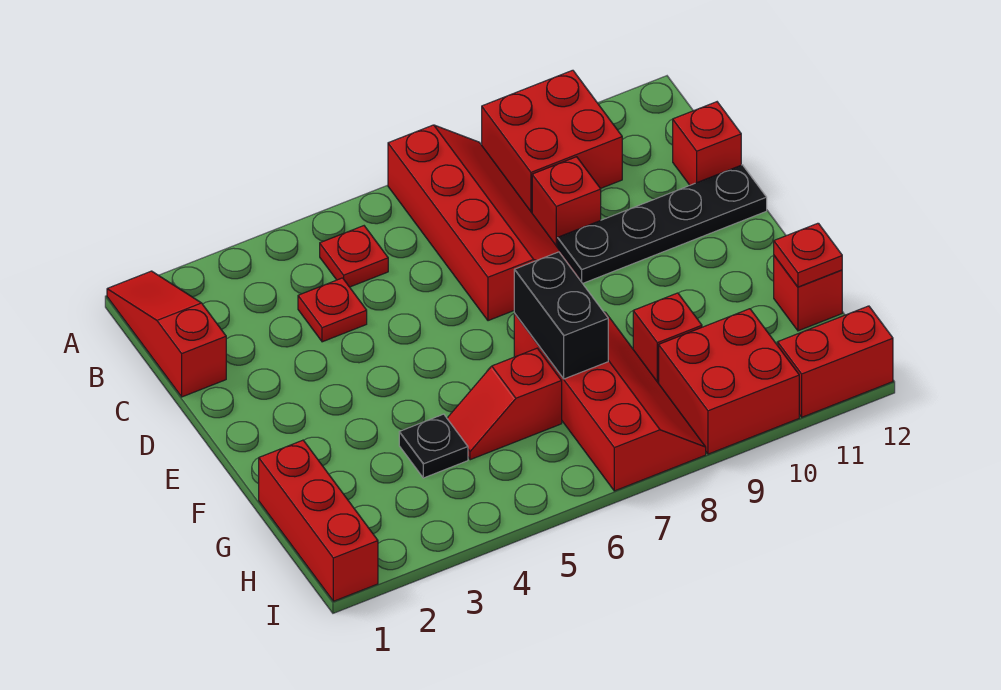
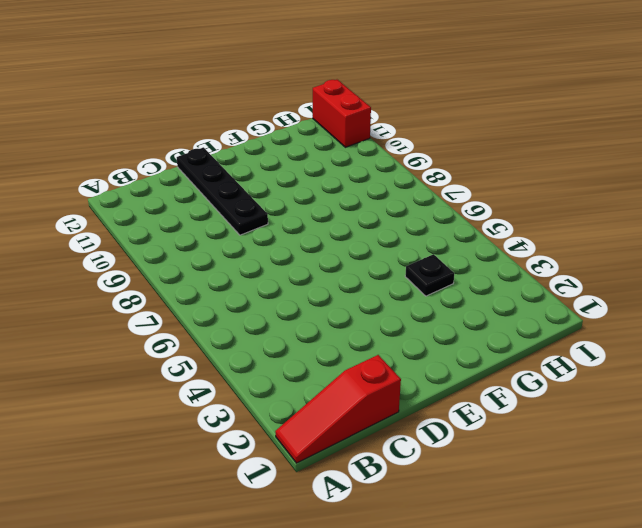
none -> red 2x4 slope [388,125,579,321]
none -> red 2x2 brick [482,70,622,213]
none -> red 1x1 plate [320,226,388,287]

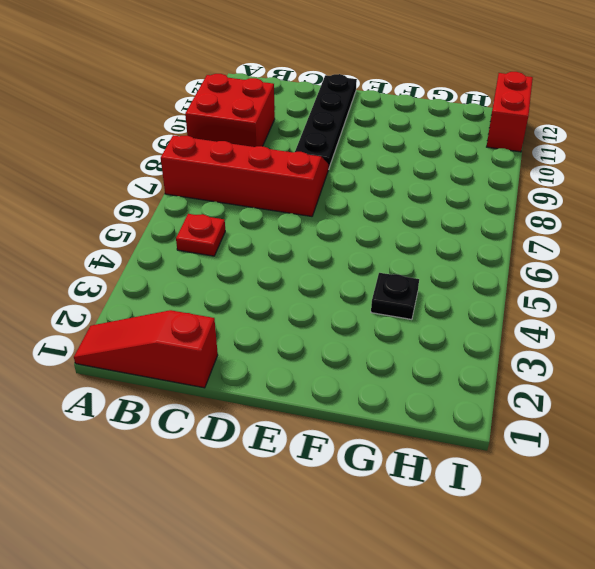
none -> red 1x1 plate [298,278,367,342]
none -> red 1x1 brick [532,157,601,246]
none -> red 1x1 brick [673,102,741,185]

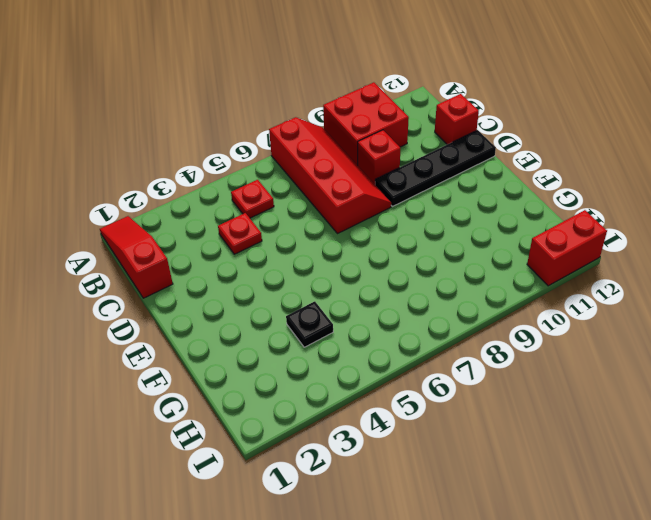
none -> red 2x4 slope [514,312,706,491]
none -> red 1x3 brick [259,440,378,601]
none -> red 1x2 slope [447,348,562,460]

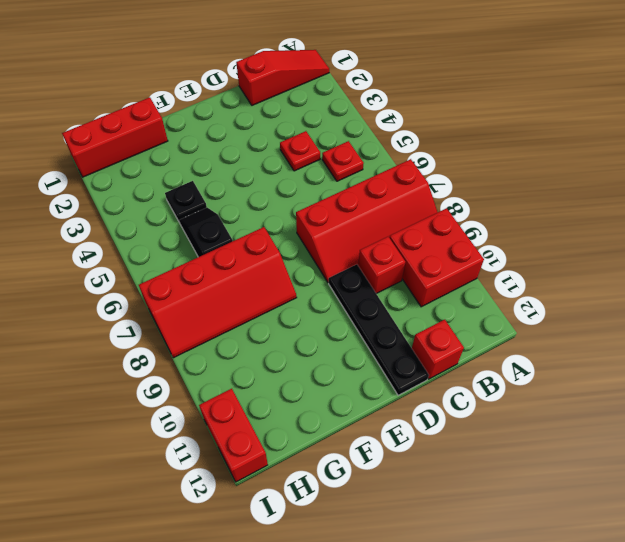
black 1x2 slope [179,208,233,257] -> red 1x2 slope [447,348,562,460]
none -> red 1x1 brick [633,293,702,383]
none -> red 1x1 brick [774,256,842,331]
none -> red 2x2 brick [659,309,799,454]

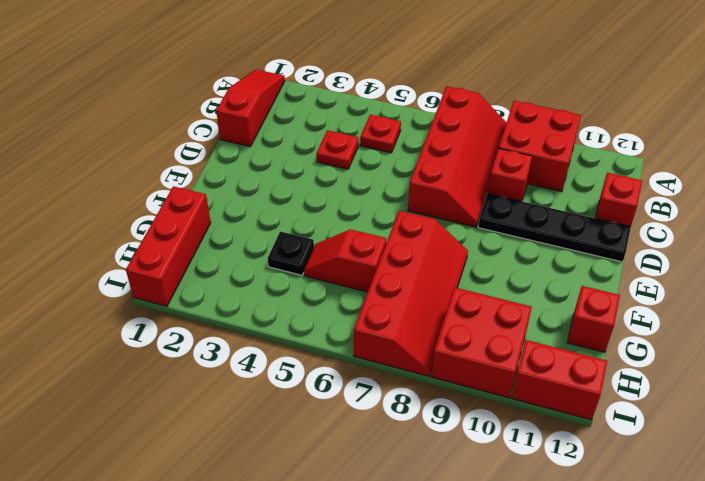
none -> red 1x1 brick [633,293,702,383]
none -> black 1x2 brick [514,252,608,379]
none -> red 1x1 plate [774,223,842,287]

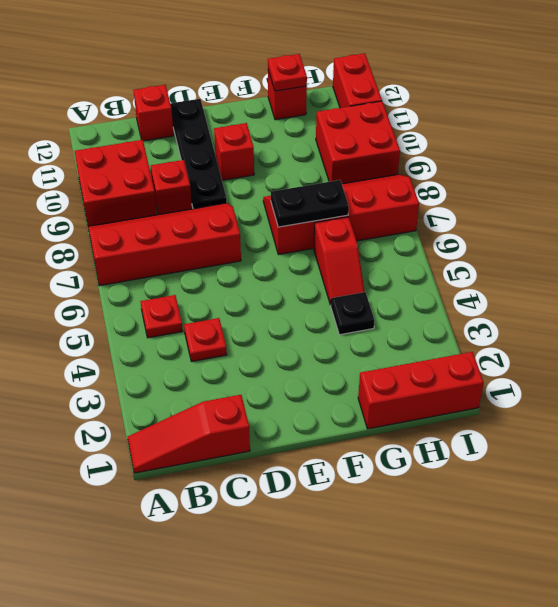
red 1x1 brick [214,123,254,180] -> red 1x1 brick moved to [633,293,702,383]
black 1x2 plate [271,180,349,227] -> black 1x2 brick [514,252,608,379]

